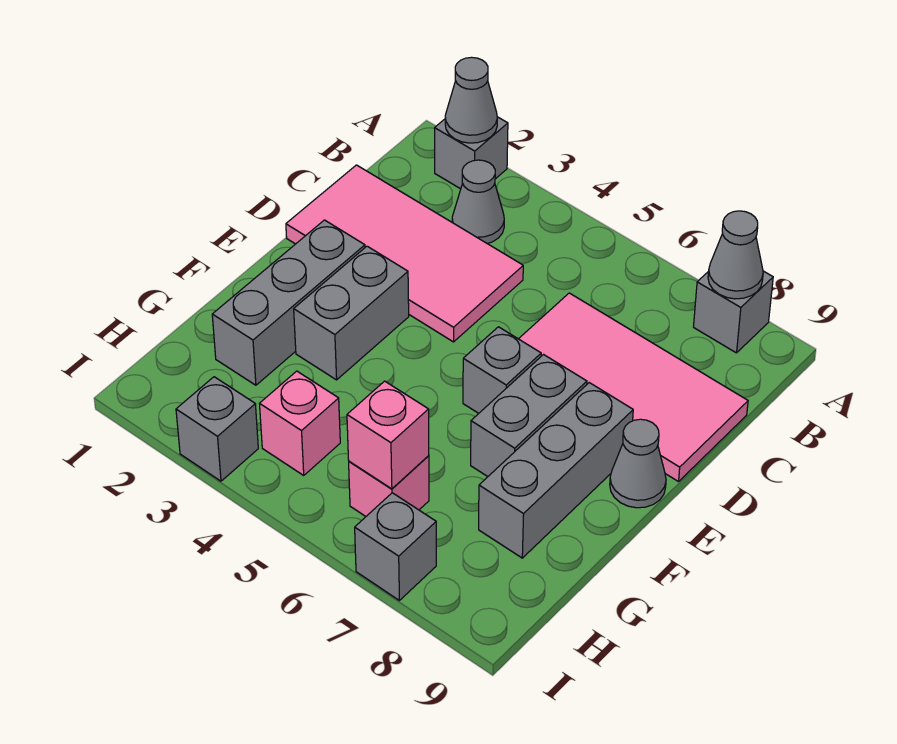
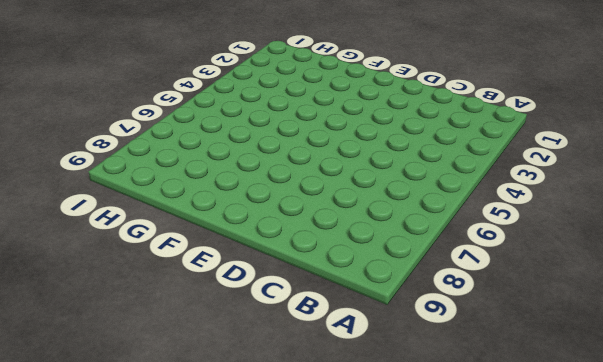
none -> grey 1x1 brick [435,117,508,189]
none -> grey 1x1 brick [694,271,773,353]
none -> grey 1x1 cone [452,160,504,244]

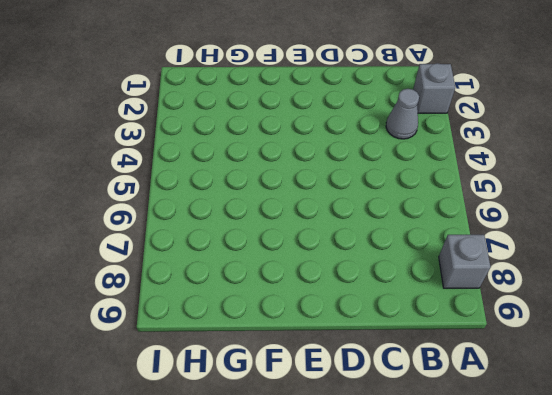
none -> pink 2x4 tile [286,165,523,342]
none -> pink 2x4 tile [519,293,748,482]
none -> grey 1x3 brick [212,220,365,385]

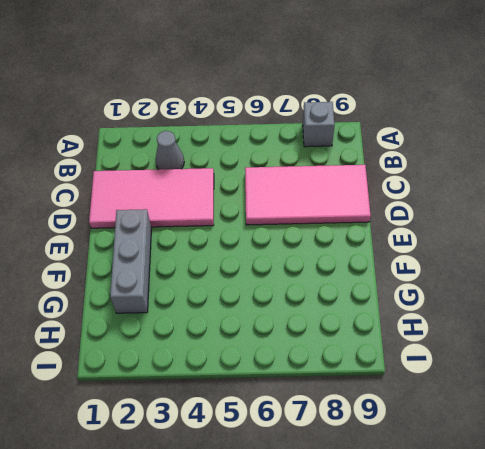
none -> grey 1x1 brick [435,117,508,189]
none -> grey 1x2 brick [294,246,409,380]
none -> grey 1x1 brick [463,327,541,413]

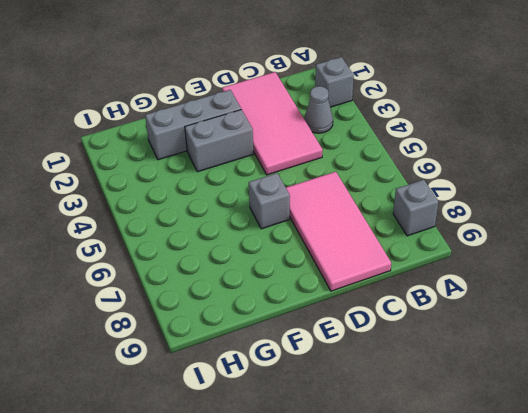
none -> grey 1x2 brick [471,355,587,477]
none -> grey 1x3 brick [479,383,633,558]
none -> grey 1x1 cone [610,419,666,508]

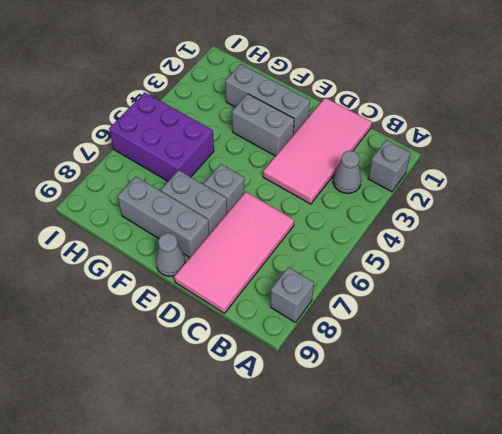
purple 2x3 brick [109,92,214,181] -> pink 1x1 brick [349,456,429,516]
none -> pink 1x1 brick [260,371,340,475]
none -> grey 1x1 brick [176,377,258,481]
none -> grey 1x1 brick [355,493,436,600]

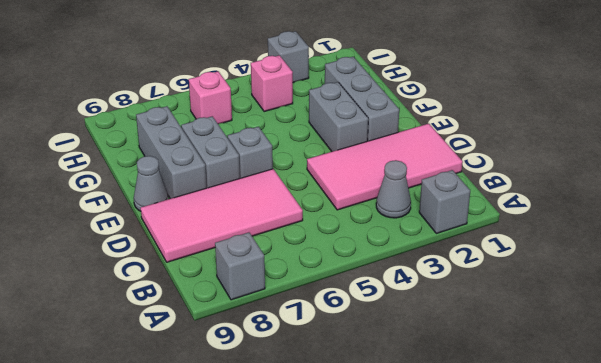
none -> grey 1x1 brick [355,493,436,600]
none -> grey 1x1 cone [445,57,497,143]
none -> grey 1x1 cone [708,211,763,299]

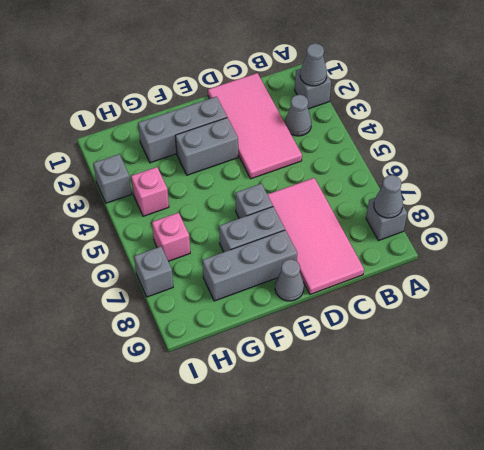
none -> pink 1x1 brick [347,381,429,489]

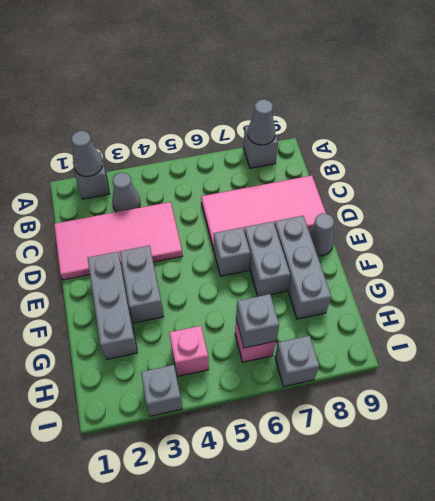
grey 1x1 brick [236,294,279,348] -> pink 1x1 brick [347,381,429,489]

